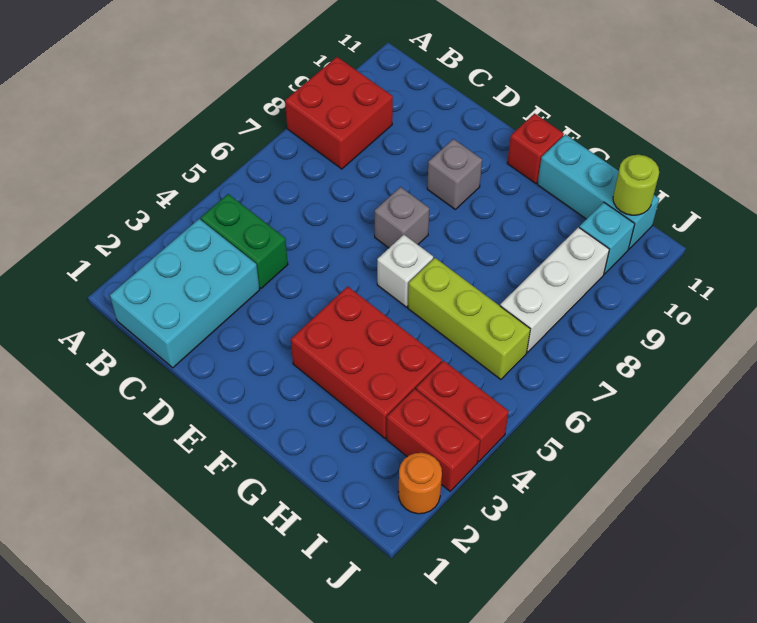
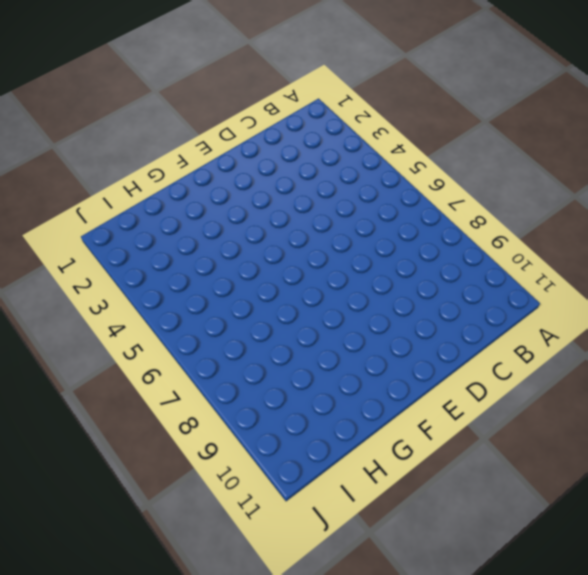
none -> red 2x2 brick [285,57,393,169]
none -> cyan 2x3 brick [110,219,260,368]
none -> green 1x2 brick [201,194,288,289]

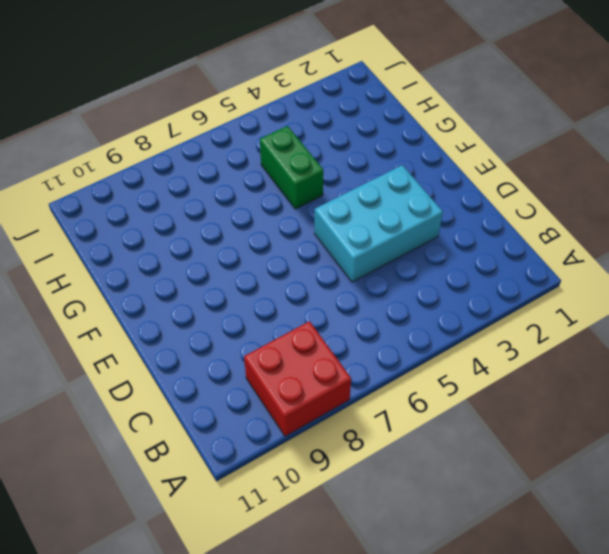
cyan 2x3 brick [314,165,443,282] -> cyan 2x3 brick moved to [110,219,260,368]
green 1x2 brick [260,126,323,209] -> green 1x2 brick moved to [201,194,288,289]
none -> grey 1x1 brick [375,187,430,248]
none -> grey 1x1 brick [427,139,482,209]
none -> red 2x3 brick [291,286,442,438]

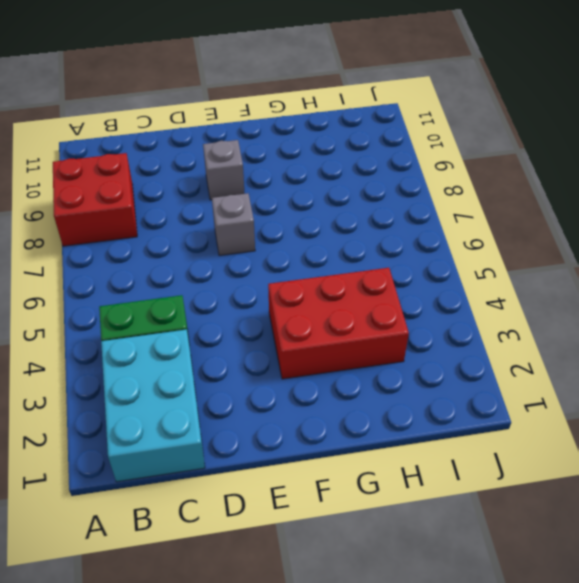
none -> white 1x1 brick [377,235,433,307]
none -> red 1x1 brick [507,114,564,184]
none -> lime 1x3 brick [408,258,530,380]

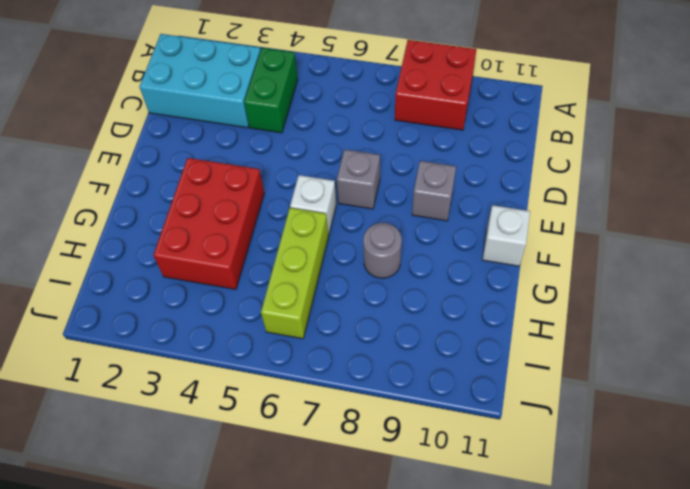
white 1x1 brick [482,205,530,266] -> red 1x1 brick [507,114,564,184]
grey 1x1 round brick [363,223,402,278] -> none
none -> cyan 1x3 brick [537,134,659,249]
none -> red 1x2 brick [386,389,480,491]
none -> red 1x2 brick [416,361,509,462]

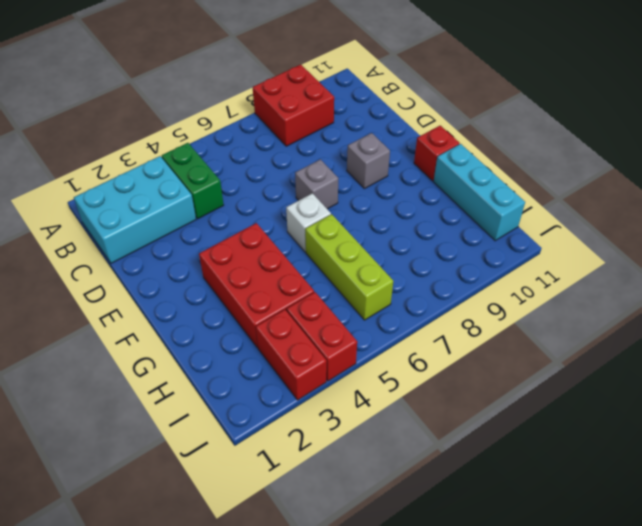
none -> white 1x3 brick [500,227,609,352]
none -> cyan 1x1 brick [579,202,635,274]
none -> orange 1x1 round brick [398,453,442,514]

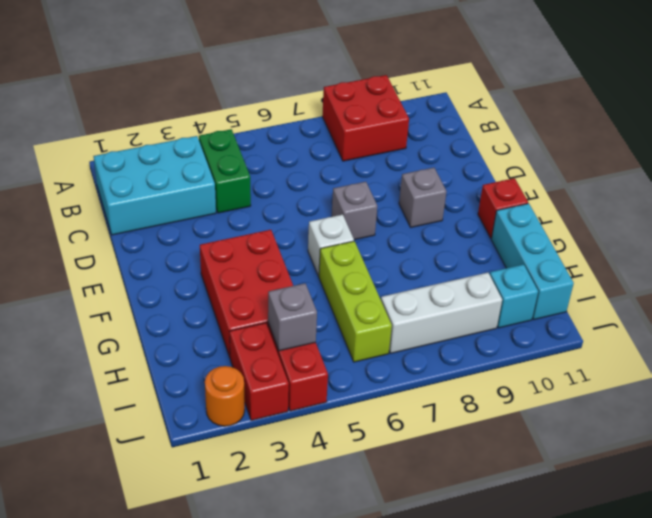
grey 1x1 brick [268,283,317,351] -> none
none -> lime 1x1 round brick [613,155,659,215]

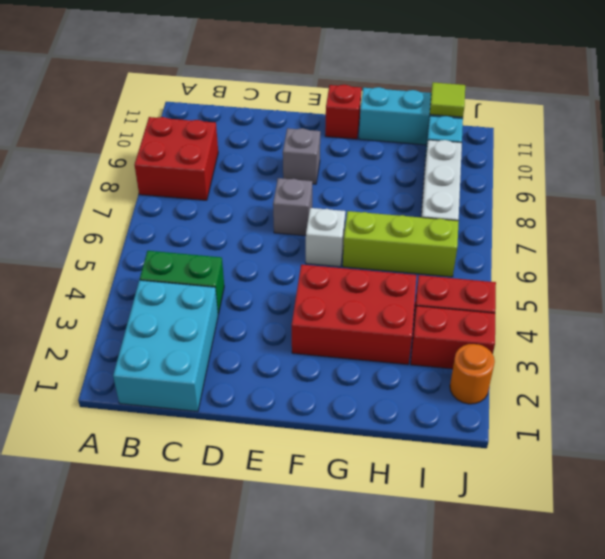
lime 1x1 tile [430,82,465,117] -> lime 1x1 round brick [613,155,659,215]

